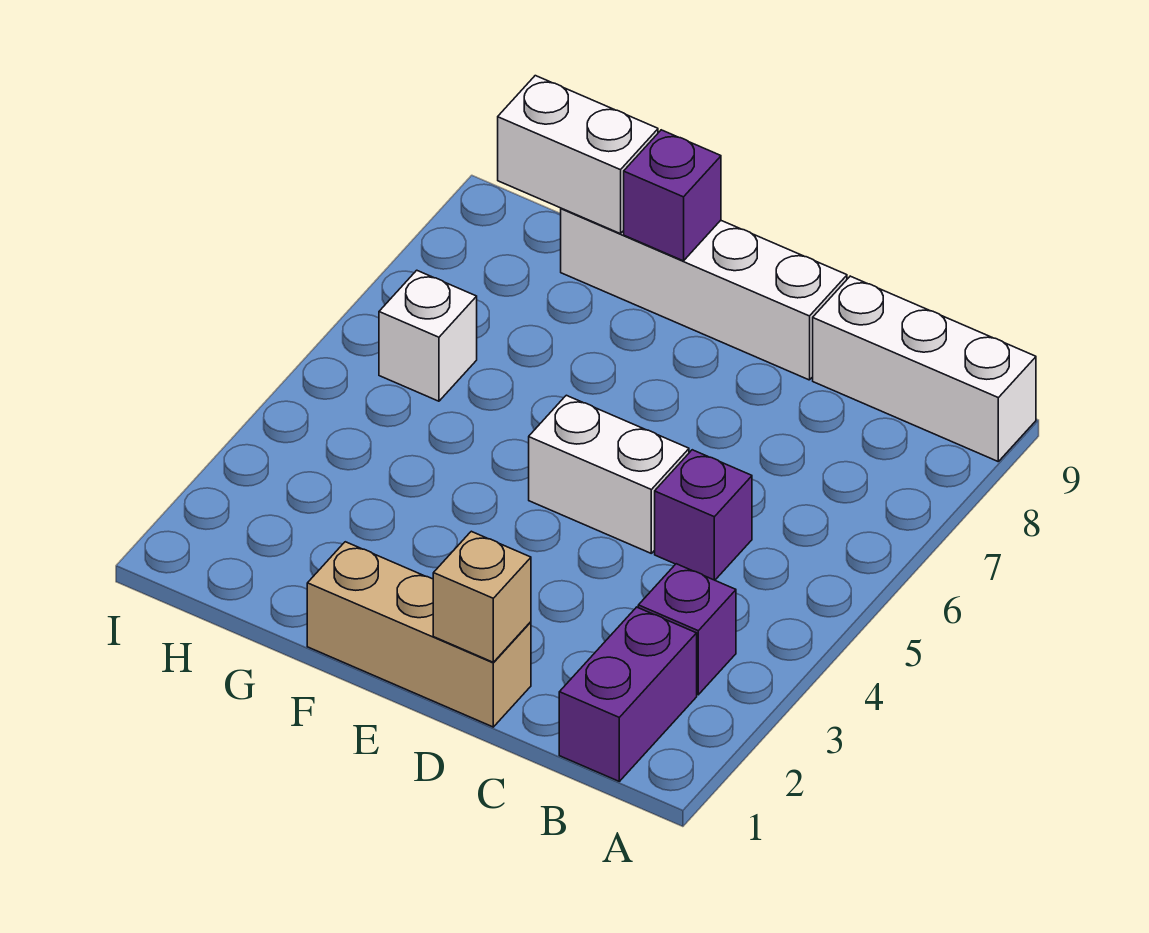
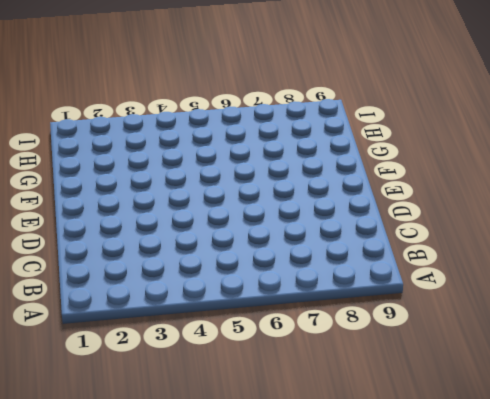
none -> white 1x3 brick [813,276,1036,461]
none -> purple 1x2 brick [559,607,697,781]

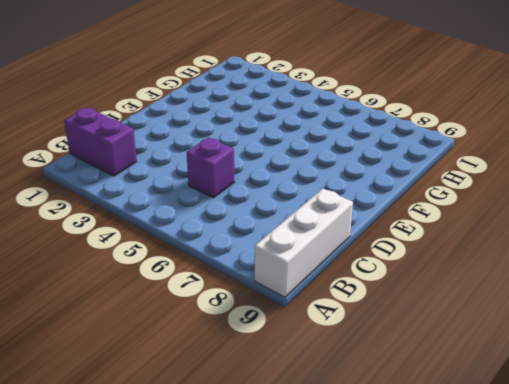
none -> purple 1x1 brick [638,564,736,695]
none -> tan 1x3 brick [307,542,531,727]

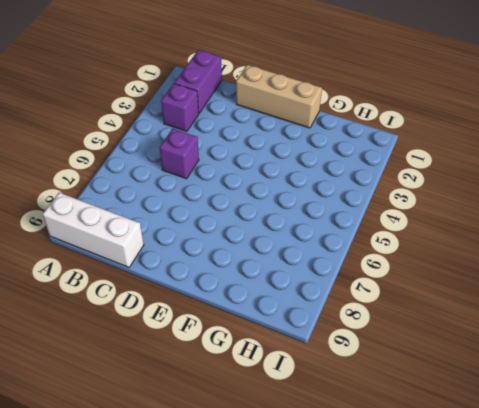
none -> white 1x2 brick [529,395,689,553]
none -> white 1x4 brick [561,208,847,380]

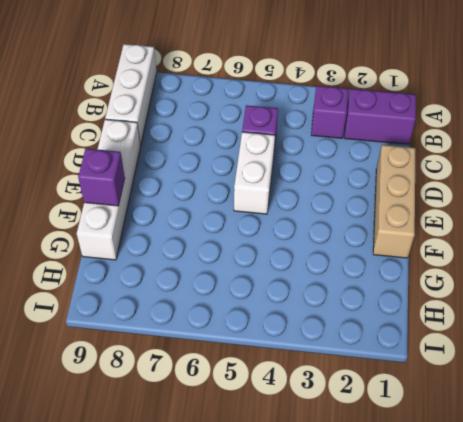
none -> white 1x1 brick [379,270,477,401]
none -> tan 1x1 brick [433,531,531,662]

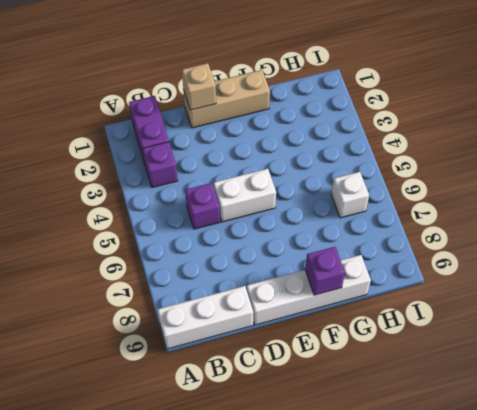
none -> white 1x2 brick [498,76,658,234]

